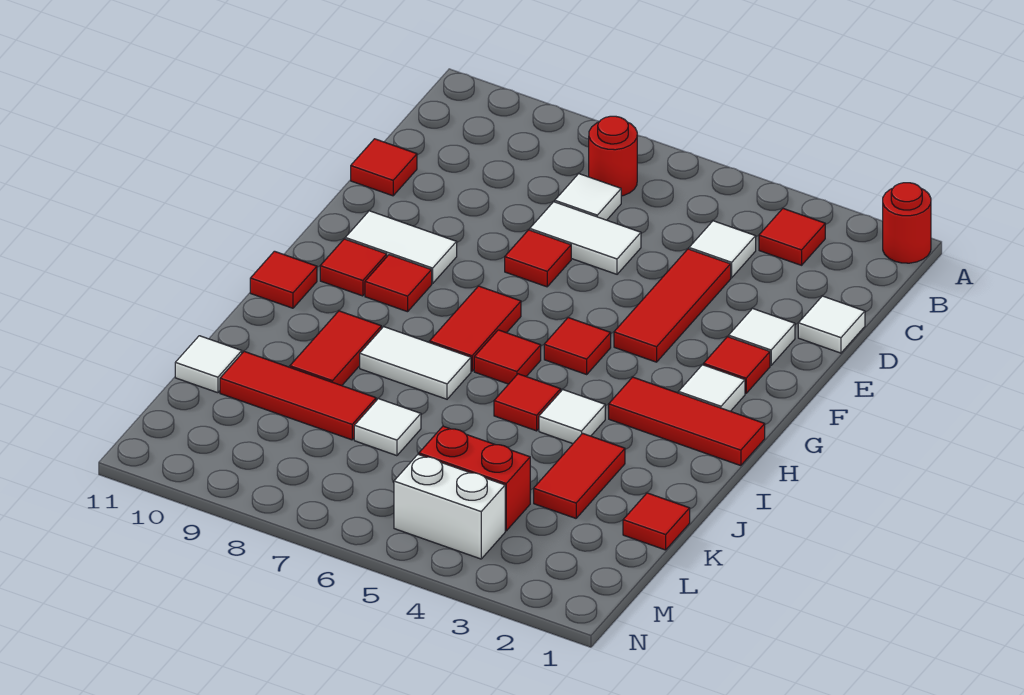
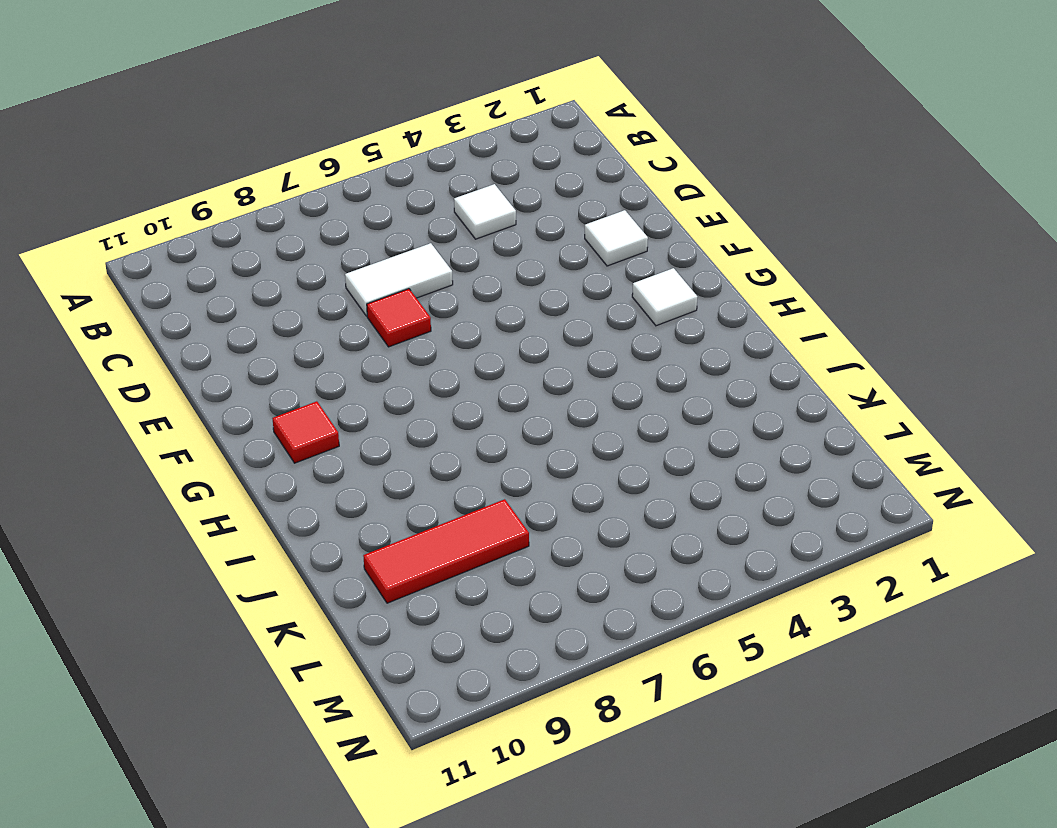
none -> red 1x1 round brick [883,183,931,263]
none -> red 1x1 tile [759,209,825,265]
none -> red 1x1 round brick [589,116,637,196]
none -> white 1x1 tile [555,174,621,220]

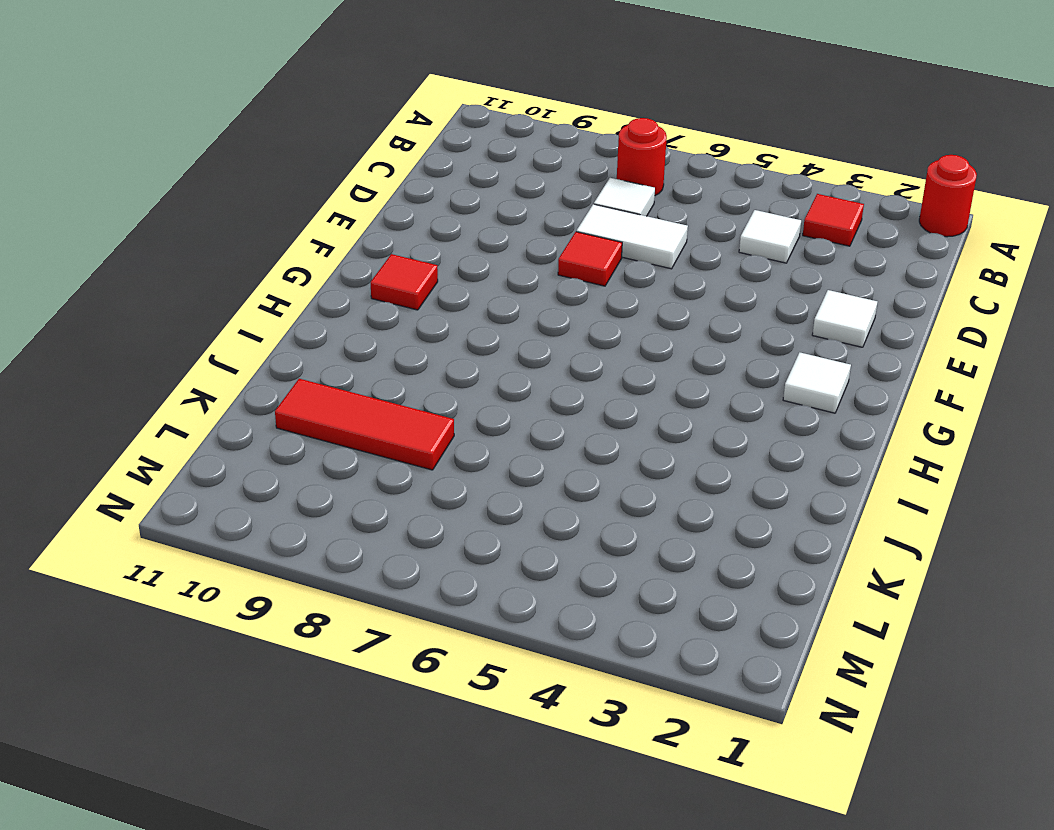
none -> white 1x1 tile [798,296,865,353]
none -> red 1x3 tile [614,249,731,362]
none -> red 1x1 tile [351,139,417,196]
none -> red 1x1 tile [704,337,770,394]

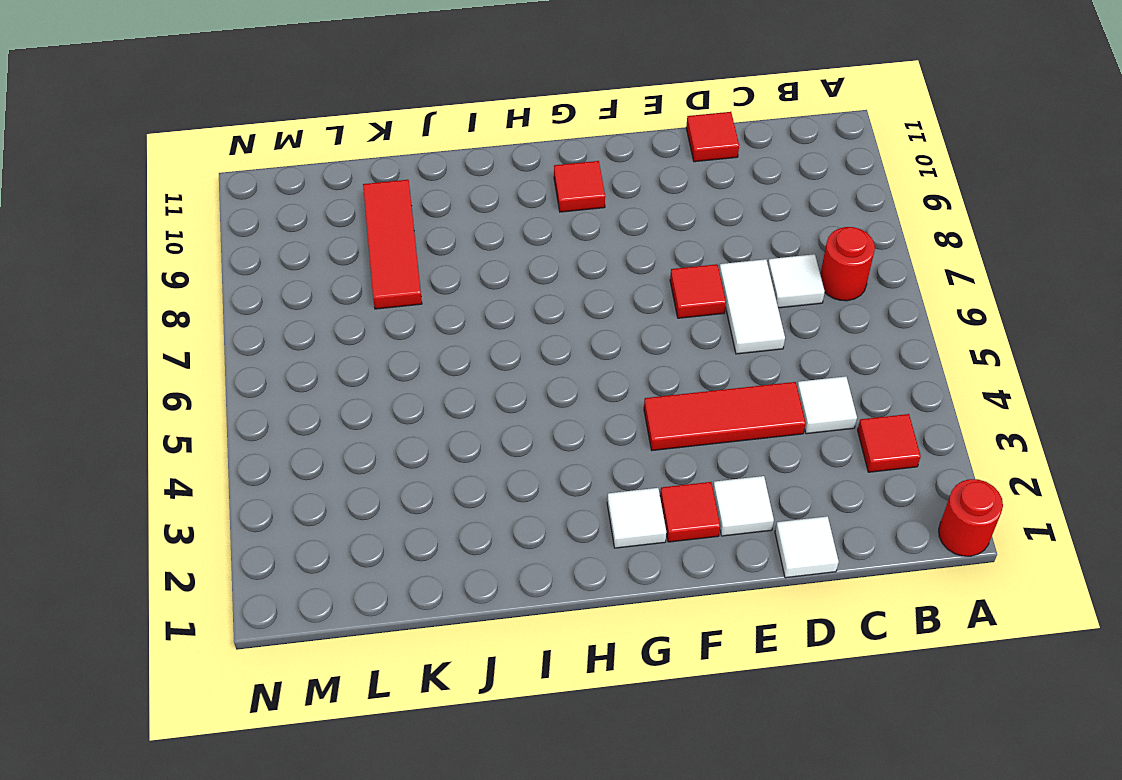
none -> white 1x2 tile [345,211,457,283]
none -> red 1x1 tile [544,318,611,374]
none -> red 1x2 tile [430,286,521,371]
none -> red 1x1 tile [365,255,432,312]

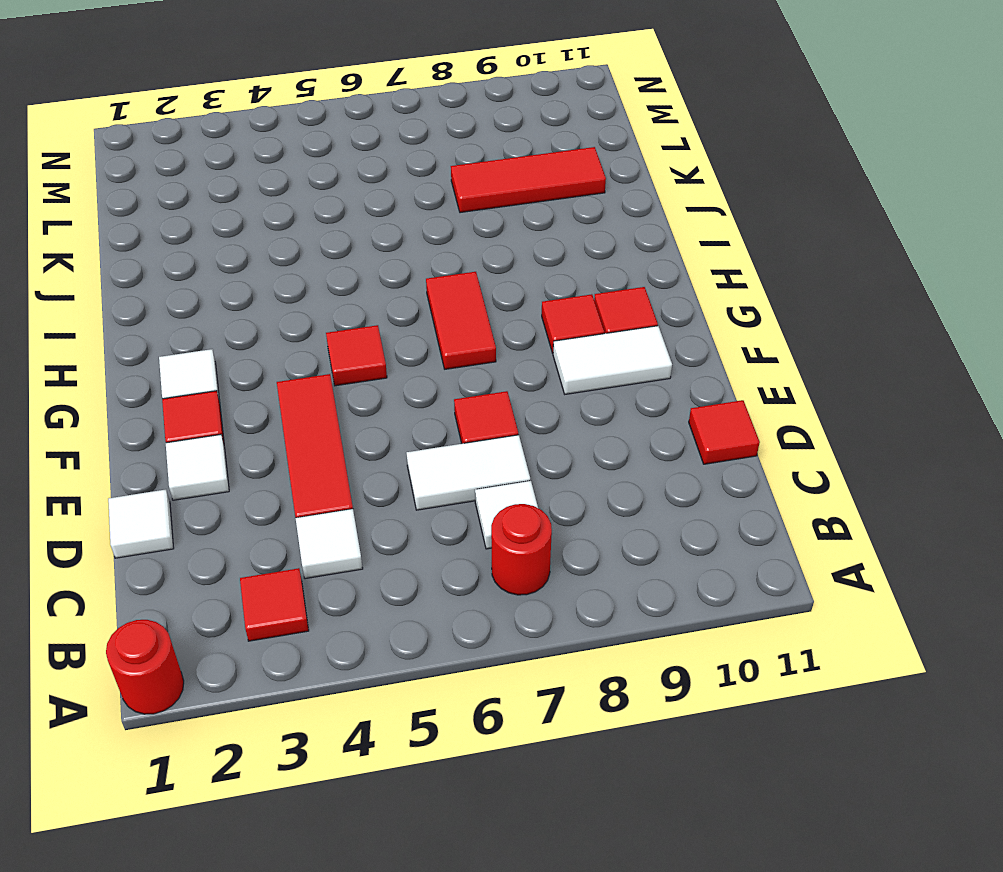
none -> red 1x3 tile [609,377,765,466]
none -> red 1x1 tile [474,330,541,384]
none -> red 1x1 tile [250,251,317,308]
none -> white 1x1 tile [539,390,605,444]

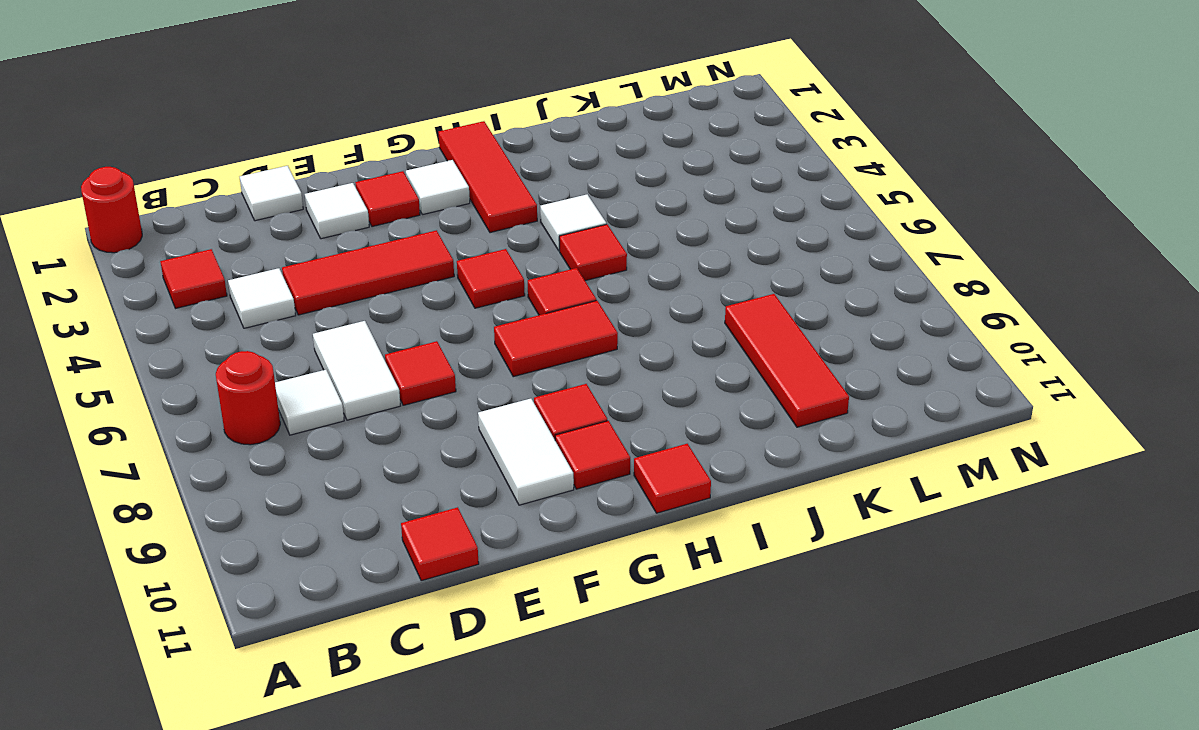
none -> white 1x2 tile [360,327,471,399]
none -> red 1x2 tile [290,311,381,386]
none -> red 1x2 tile [534,433,625,518]
none -> red 1x1 tile [623,493,690,550]

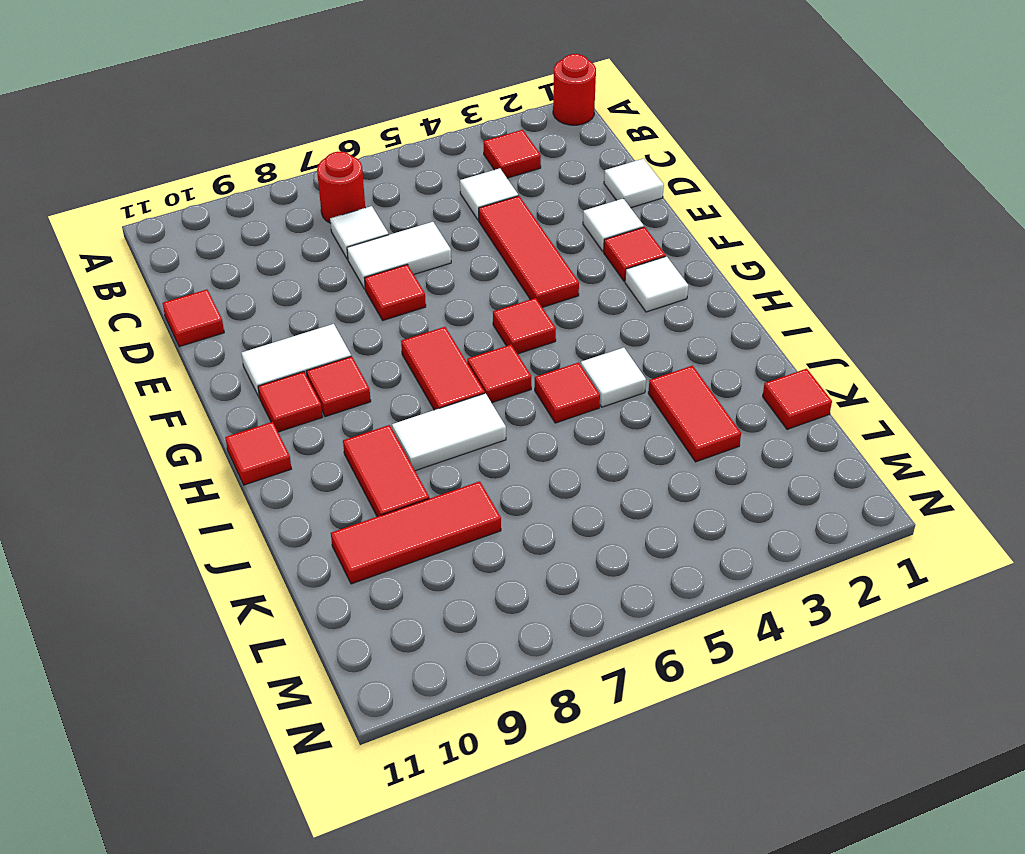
none -> red 1x3 tile [609,377,765,466]
none -> white 1x1 tile [354,399,421,456]
none -> white 1x1 tile [175,336,242,393]
none -> red 1x2 brick [419,426,530,531]

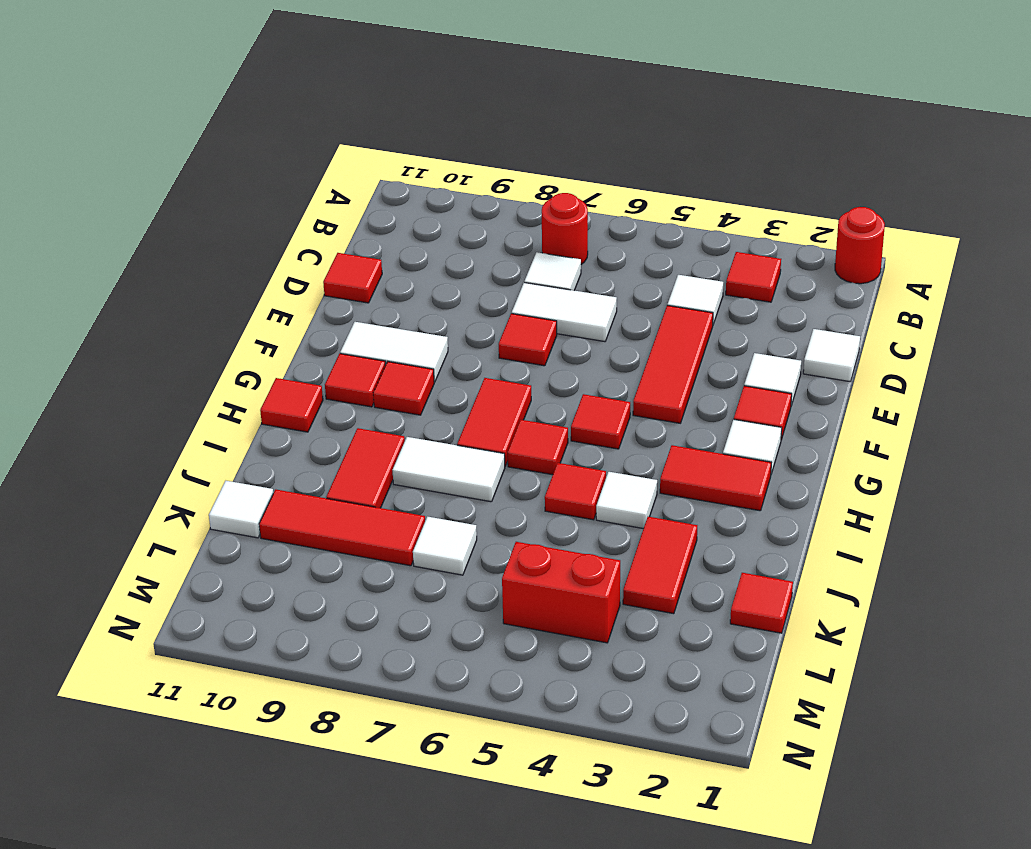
red 1x2 tile [660,445,771,511] -> red 1x3 tile [609,377,765,466]
none -> white 1x2 brick [394,454,505,559]

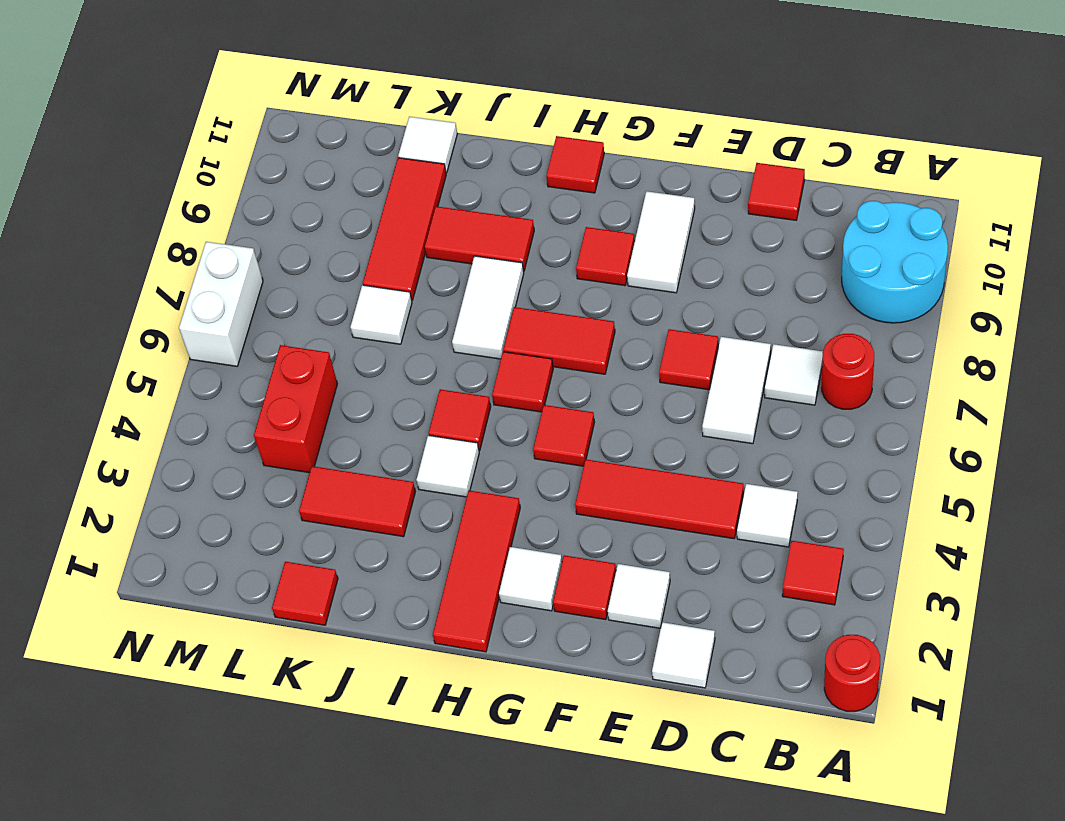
cyan 2x2 round brick [842,201,948,323] -> none
white 1x2 brick [179,242,263,366] -> white 1x2 brick moved to [394,454,505,559]
none -> red 1x1 tile [320,239,387,296]

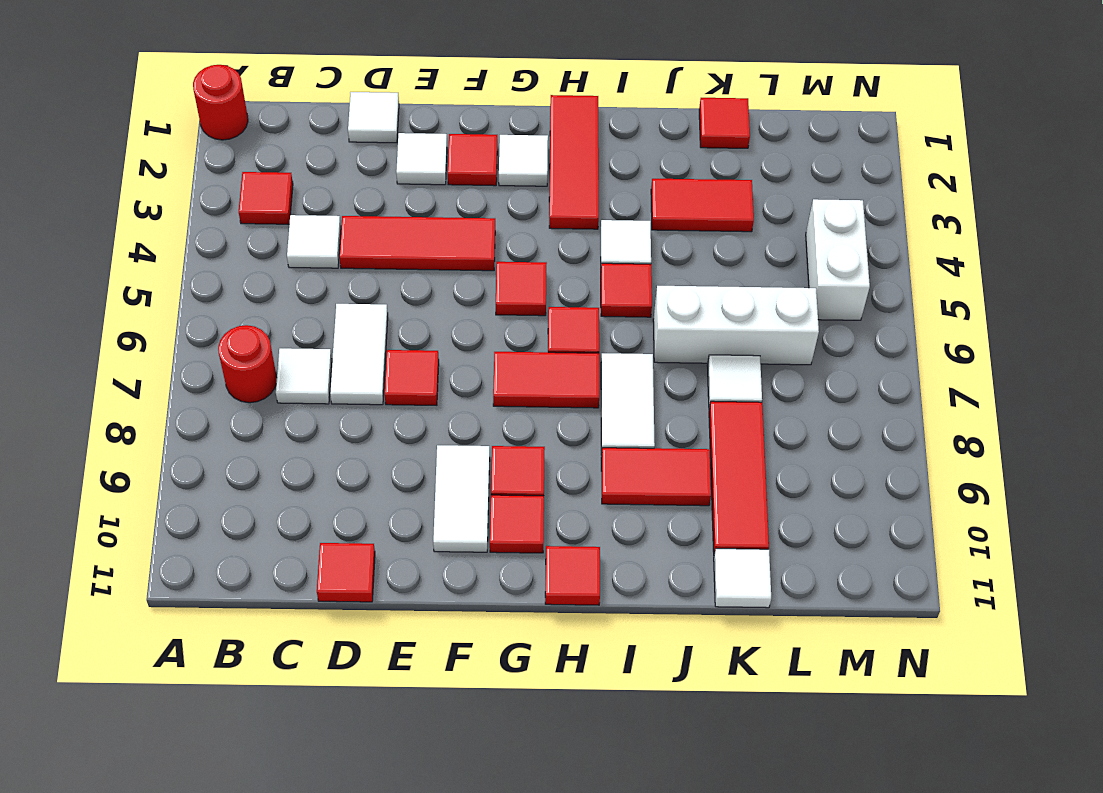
white 1x3 brick [653,286,819,365] -> none
none -> red 1x2 brick [419,426,530,531]

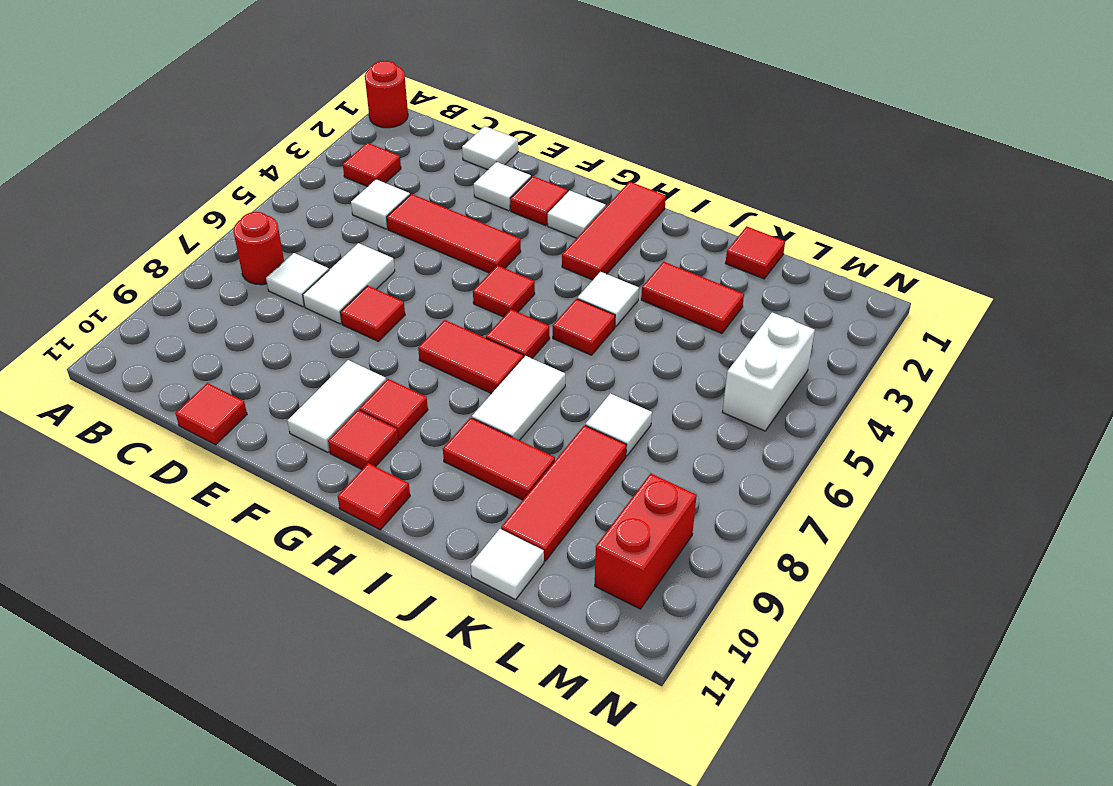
red 1x2 brick [595,474,697,609] -> red 1x2 brick moved to [419,426,530,531]

